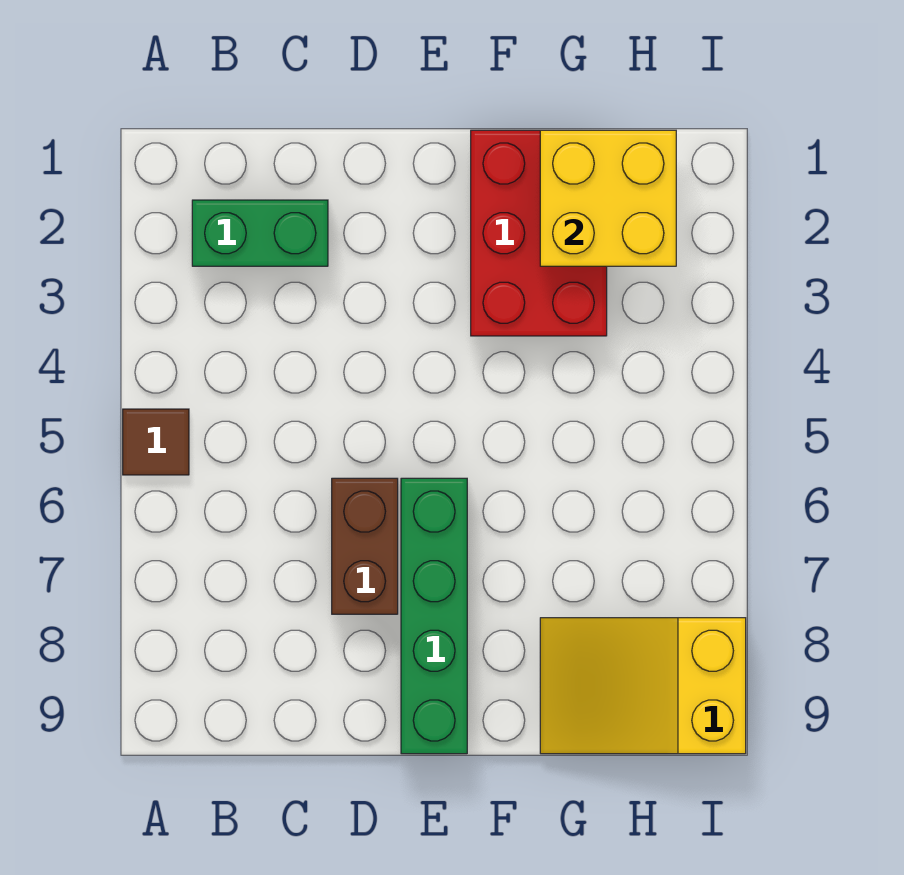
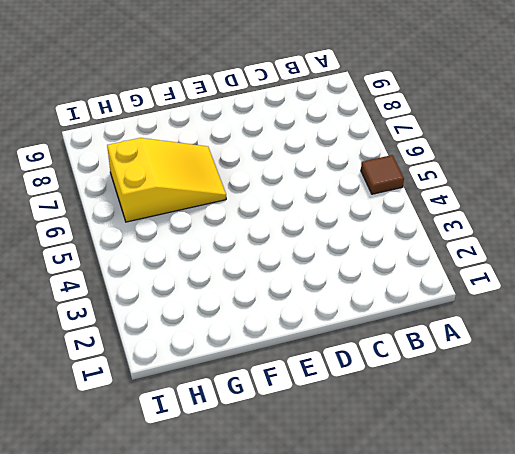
yellow 2x3 slope [107,138,226,222] -> yellow 2x3 slope moved to [540,618,746,754]
none -> green 1x2 brick [192,200,328,266]
none -> brown 1x2 brick [332,478,398,614]

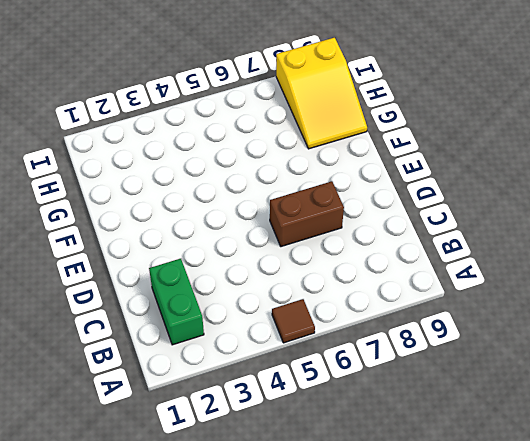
none -> green 1x4 brick [401,478,467,754]
none -> red 2x3 brick [471,130,607,336]

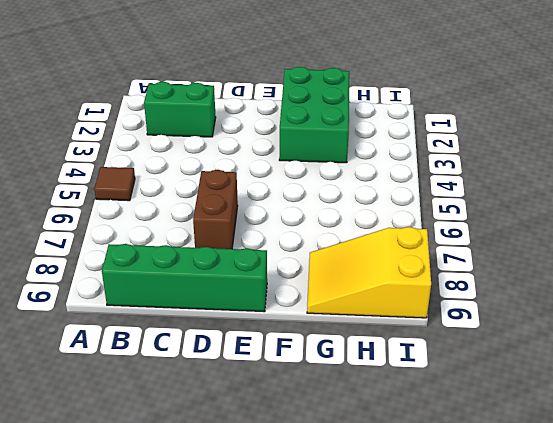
green 1x4 brick [102,244,267,312] -> green 1x4 brick turned to [401,478,467,754]
green 2x3 brick [279,67,349,163] -> red 2x3 brick [471,130,607,336]
none -> yellow 2x2 brick [540,130,676,266]

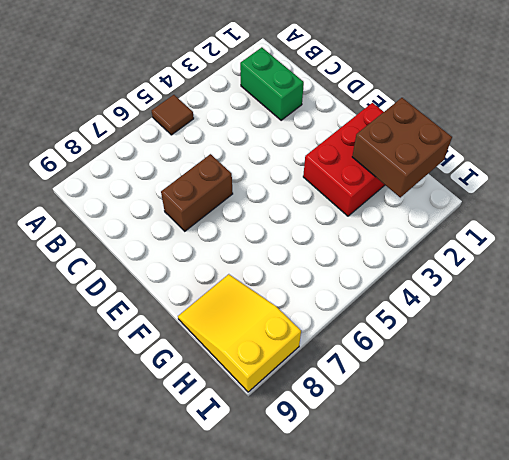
brown 2x2 brick [352,98,452,197] -> yellow 2x2 brick [540,130,676,266]
none -> green 1x4 brick [401,478,467,754]

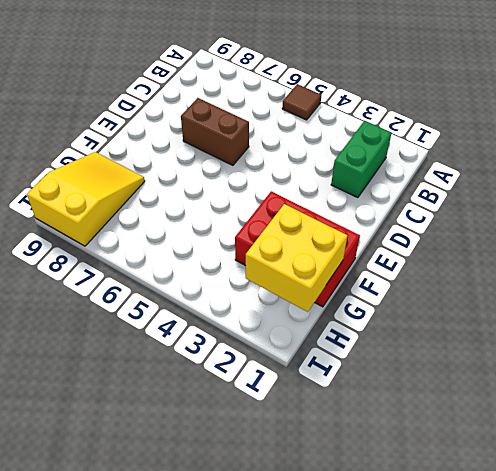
none -> green 1x4 brick [401,478,467,754]

